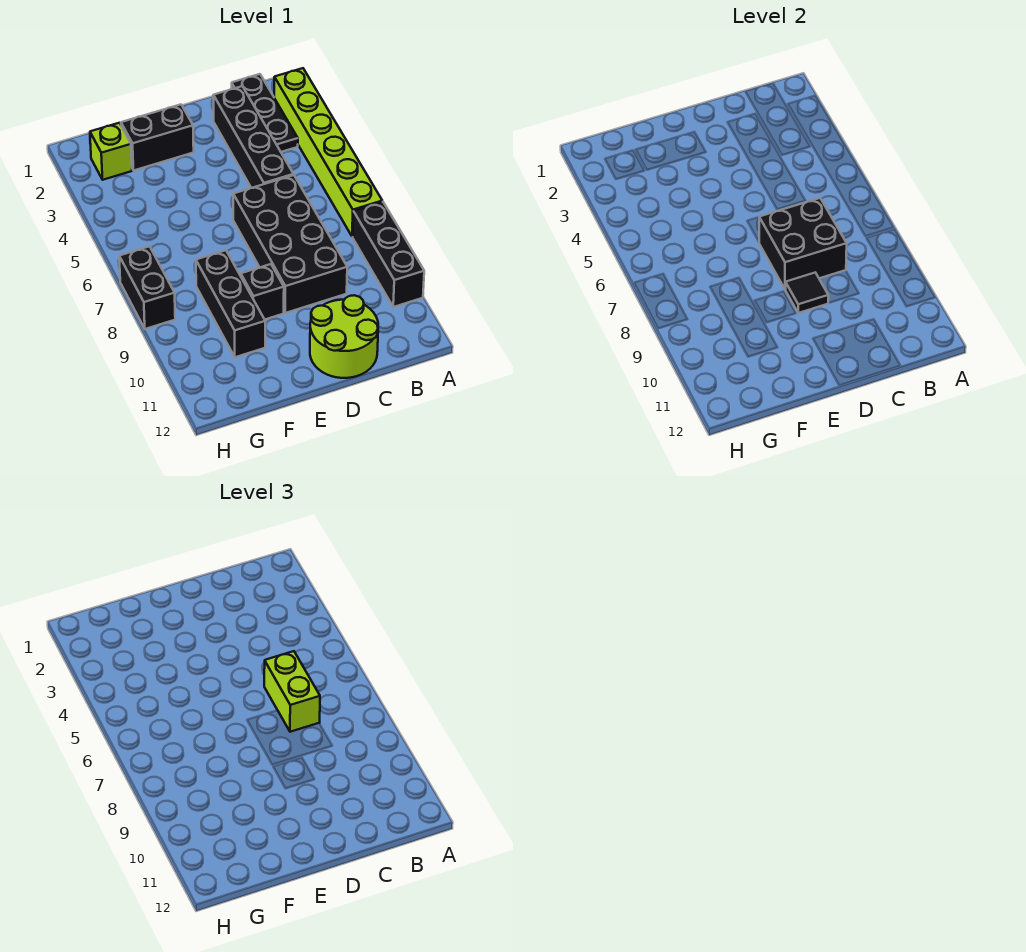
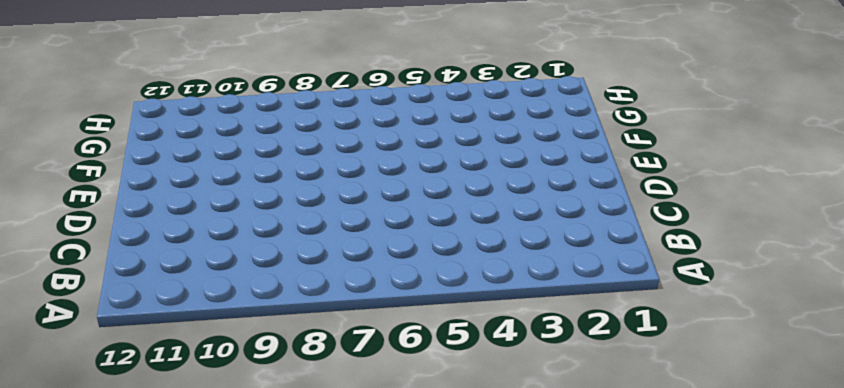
none -> lime 1x6 brick [274,68,382,237]
none -> black 1x3 brick [353,202,424,307]
none -> black 1x3 plate [232,74,298,152]

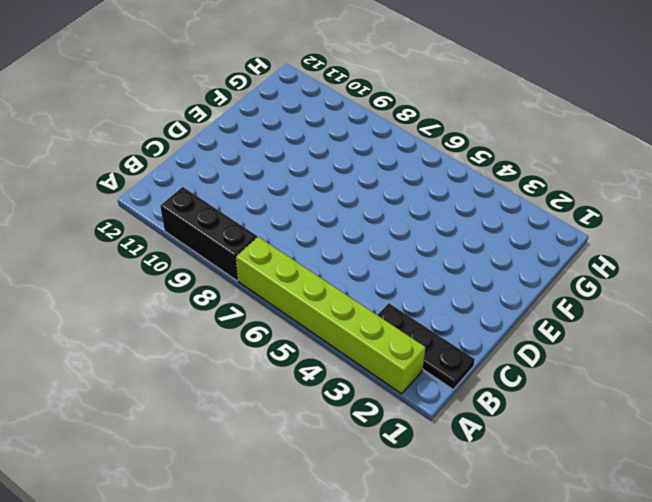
none -> black 1x4 brick [213,86,293,188]
none -> black 2x4 brick [233,175,347,313]
none -> lime 2x2 round brick [310,295,378,378]

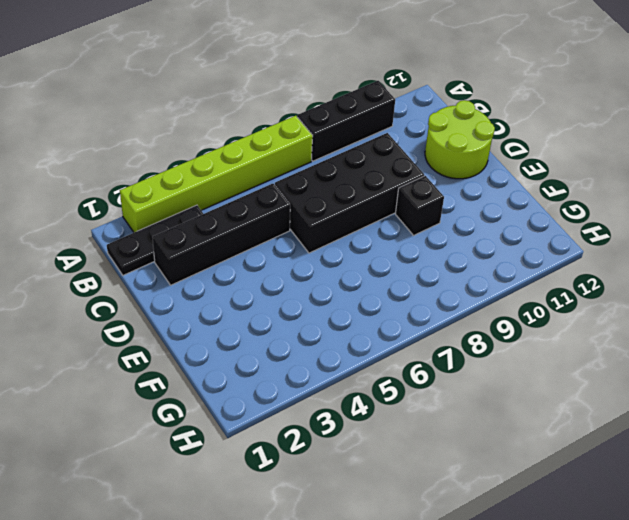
none -> black 1x2 brick [121,105,194,170]
none -> black 1x3 brick [196,250,265,357]
none -> lime 1x1 brick [90,123,132,180]

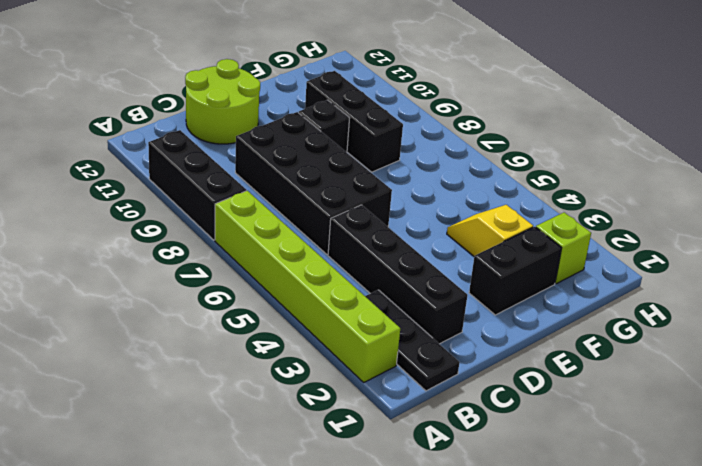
yellow 1x2 slope [447,205,533,256] -> none
none -> black 1x2 brick [119,246,175,329]
none -> black 2x2 brick [759,198,847,289]
none -> black 1x1 tile [786,273,828,313]

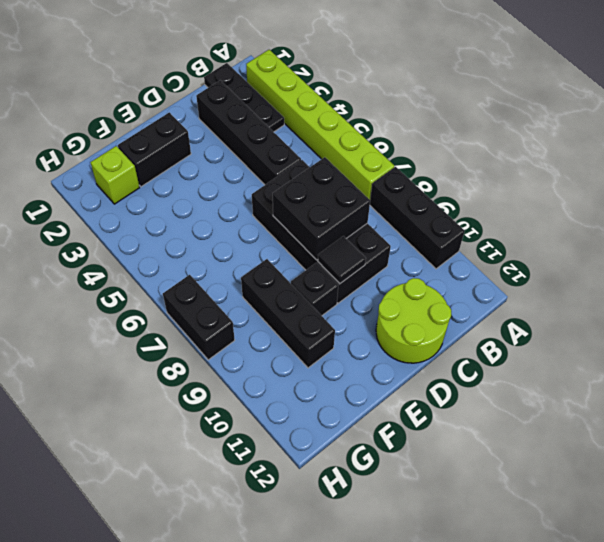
none -> lime 1x2 brick [264,651,320,732]

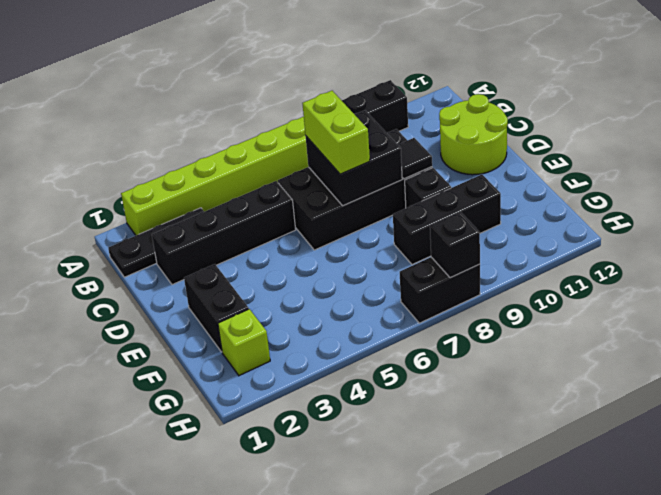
lime 1x2 brick [302,91,370,174] -> lime 1x2 brick turned to [264,651,320,732]
black 1x1 brick [430,212,480,278] -> none

